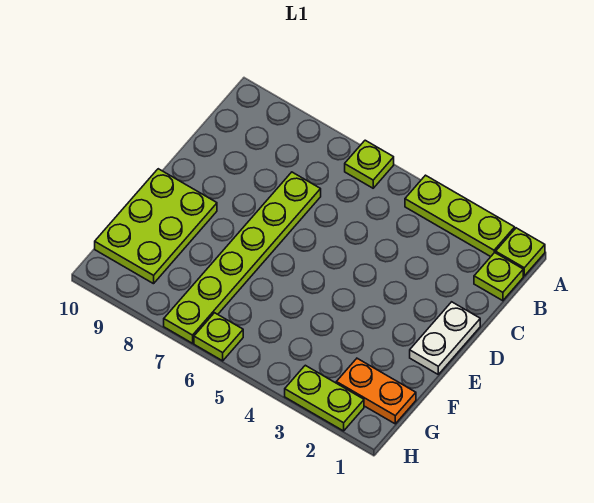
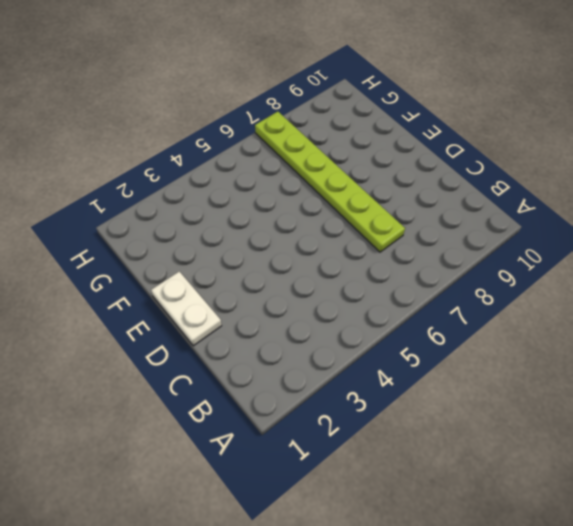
none -> lime 1x1 plate [496,228,545,276]
none -> lime 1x3 plate [405,175,515,257]

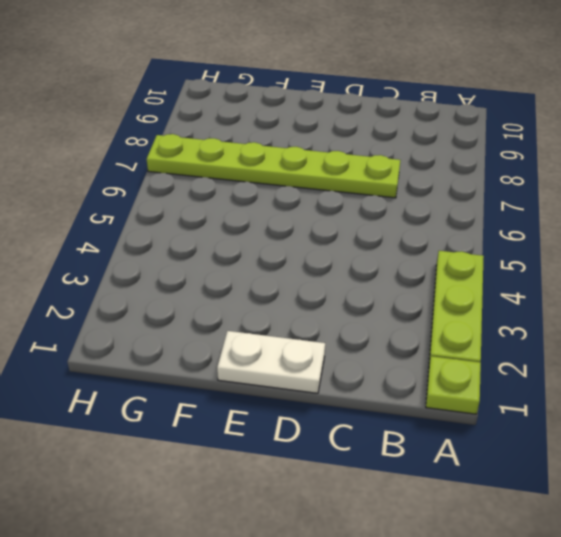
none -> lime 1x1 plate [345,140,394,188]
none -> lime 1x1 plate [474,253,523,301]

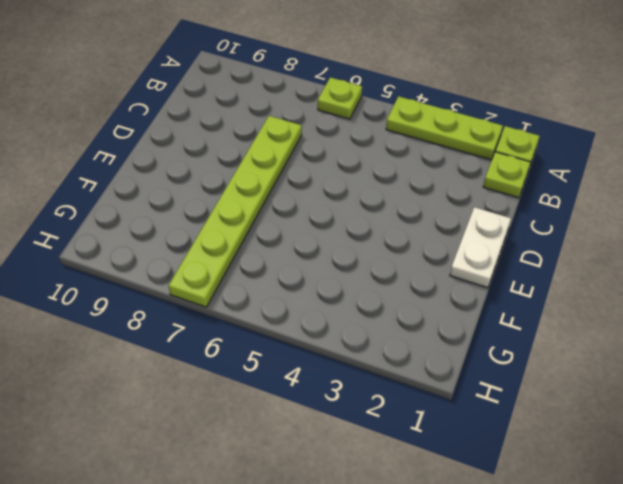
none -> lime 2x3 plate [95,169,217,284]
none -> orange 1x2 plate [336,358,416,424]

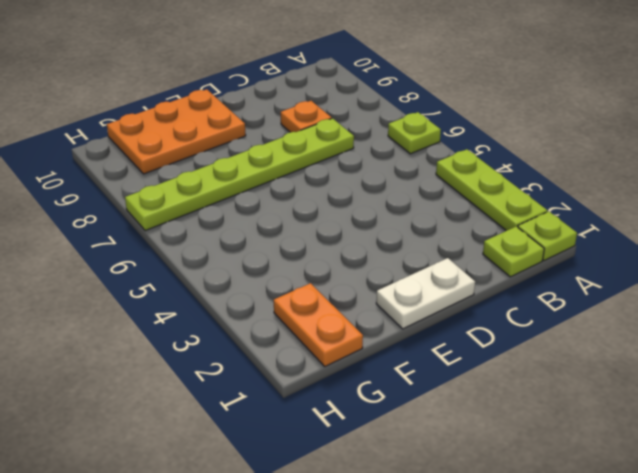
orange 1x1 plate [281,101,332,132] -> none
orange 2x3 plate [107,89,246,174] -> lime 2x3 plate [95,169,217,284]
none -> lime 1x2 plate [285,365,364,431]
none -> lime 1x1 plate [194,313,243,361]

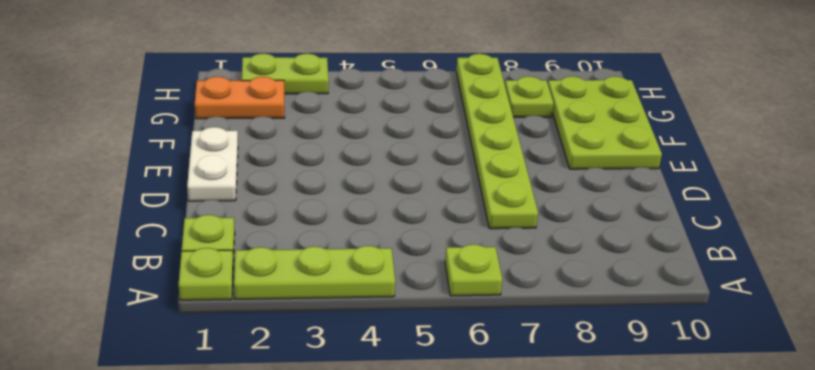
lime 1x1 plate [505,76,554,117] -> lime 1x1 plate moved to [194,313,243,361]

